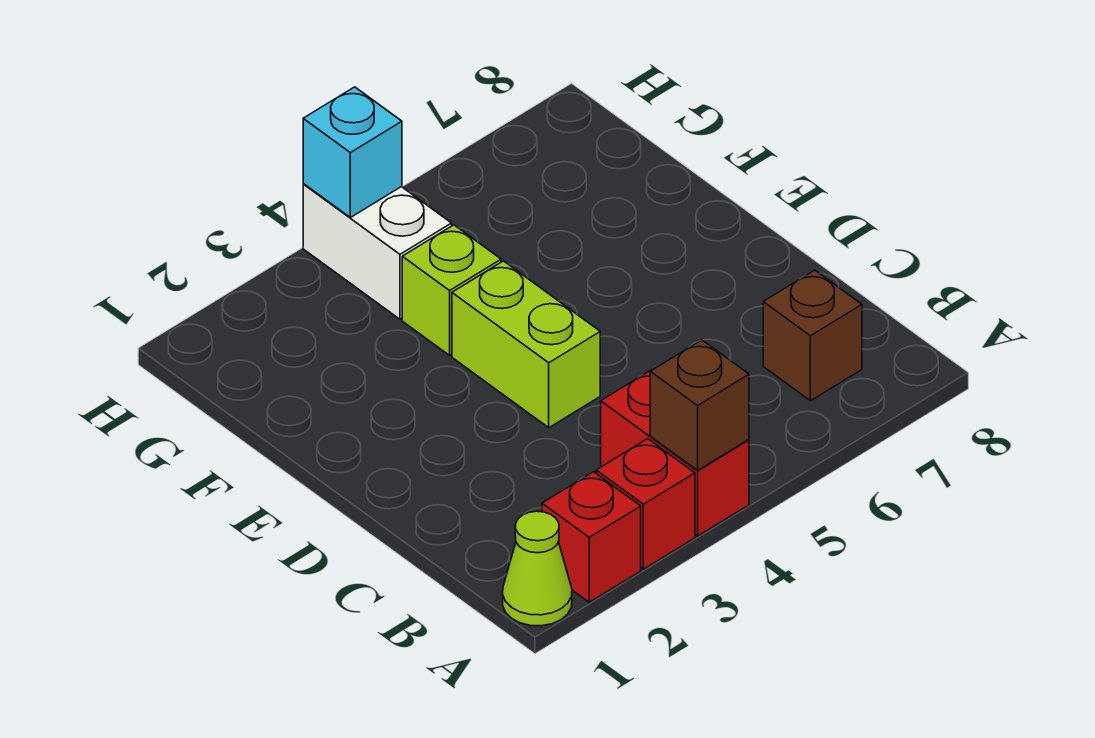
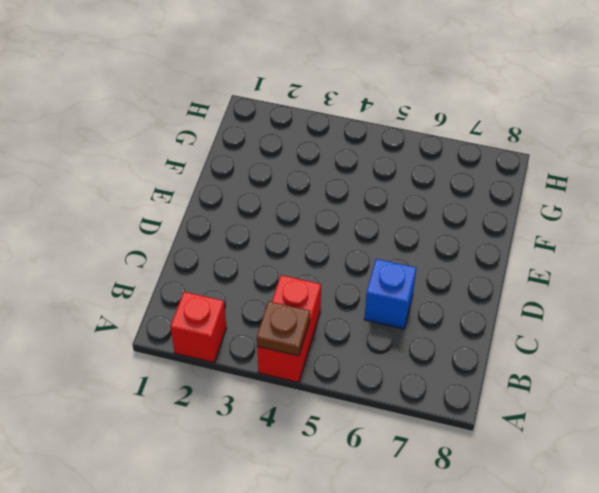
brown 1x1 plate [257,301,310,356] -> brown 1x1 brick [650,340,749,470]
blue 1x1 brick [364,259,416,329] -> none
none -> lime 1x1 cone [503,511,572,626]
none -> red 1x1 brick [596,439,695,569]

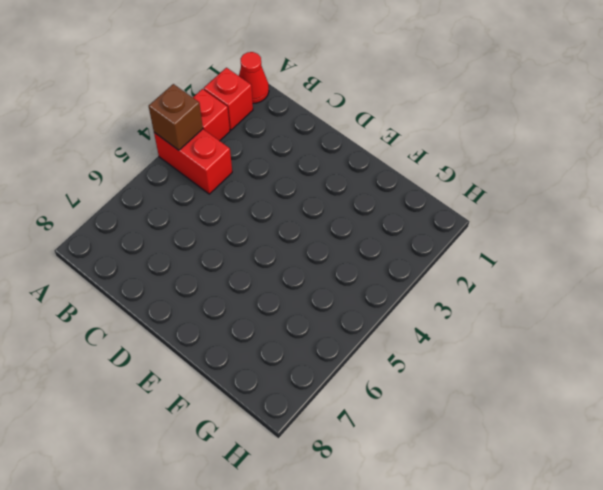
red 1x1 cone [239,52,269,103] -> lime 1x1 cone [503,511,572,626]
none -> brown 1x1 brick [763,270,862,401]
none -> lime 1x2 brick [452,261,600,428]

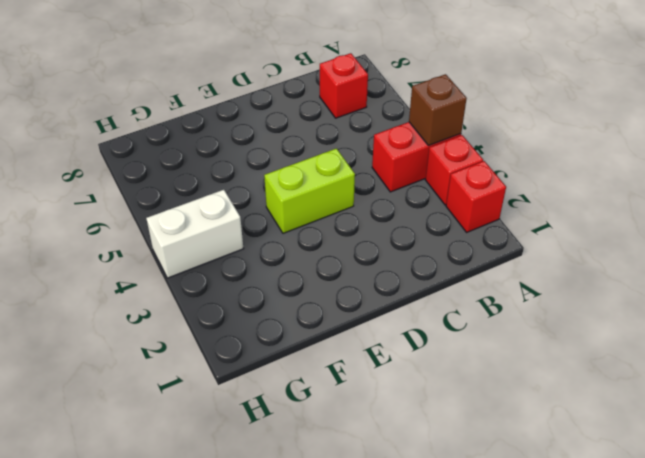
red 1x1 brick [320,53,368,118] -> brown 1x1 brick [763,270,862,401]
none -> lime 1x1 cone [503,511,572,626]
none -> lime 1x1 brick [402,225,501,355]

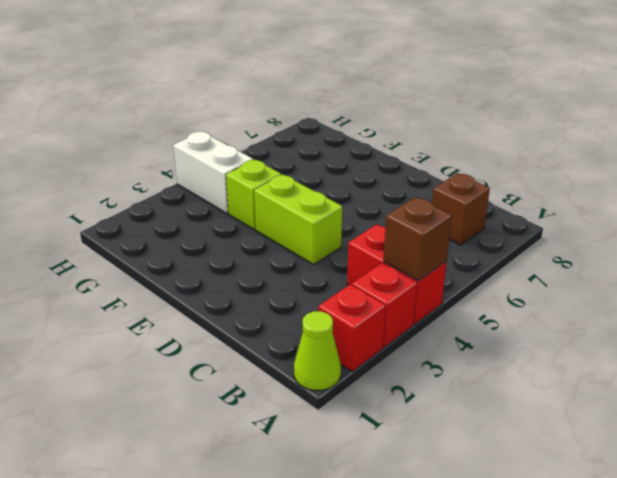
none -> cyan 1x1 brick [303,87,402,217]

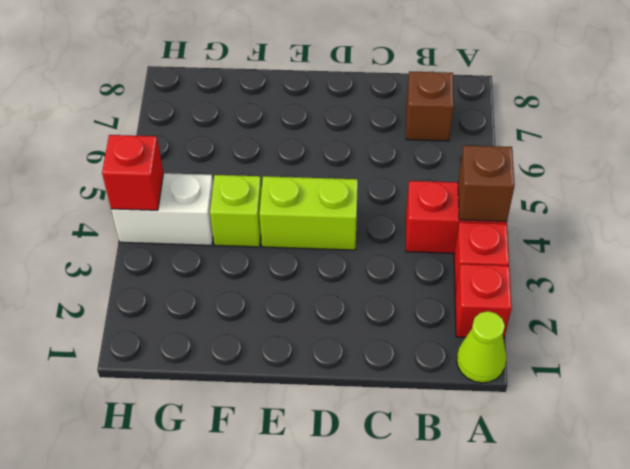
red 1x1 brick [102,135,163,210] -> cyan 1x1 brick [303,87,402,217]

